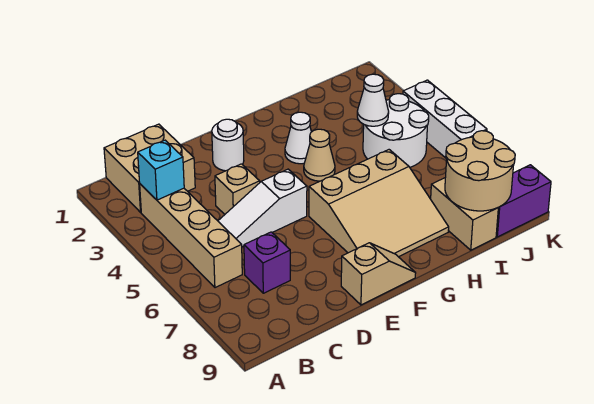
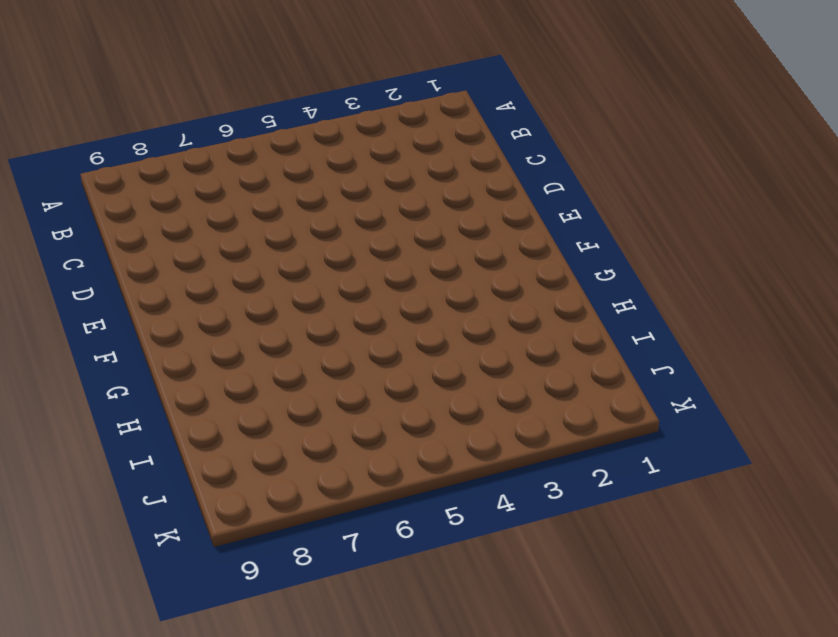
none -> tan 2x2 brick [104,124,195,212]
none -> tan 1x4 brick [140,184,242,288]
none -> white 1x3 slope [218,169,307,247]

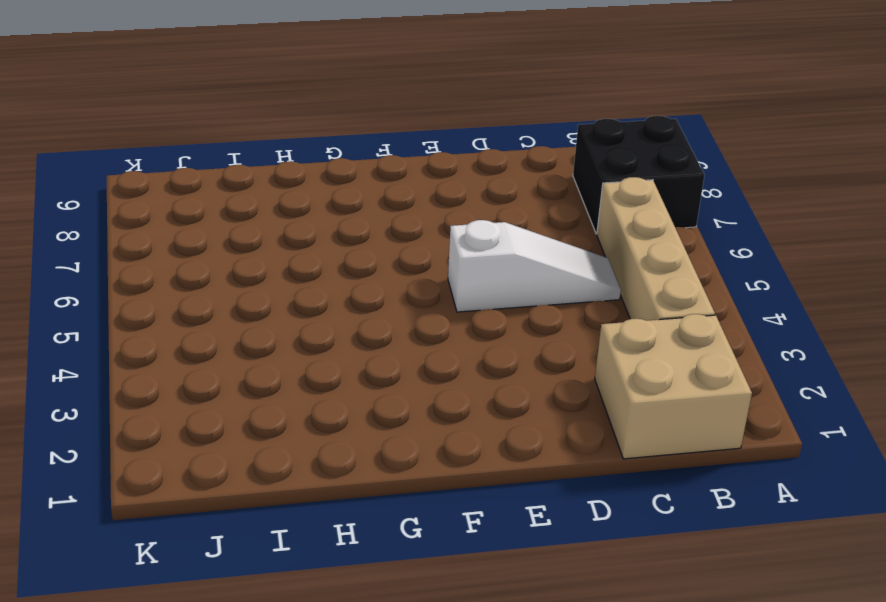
black 2x2 brick [573,116,705,234] -> none
none -> purple 1x1 brick [244,232,290,293]
none -> tan 1x1 brick [215,164,260,214]
none -> white 1x1 round brick [212,119,244,171]

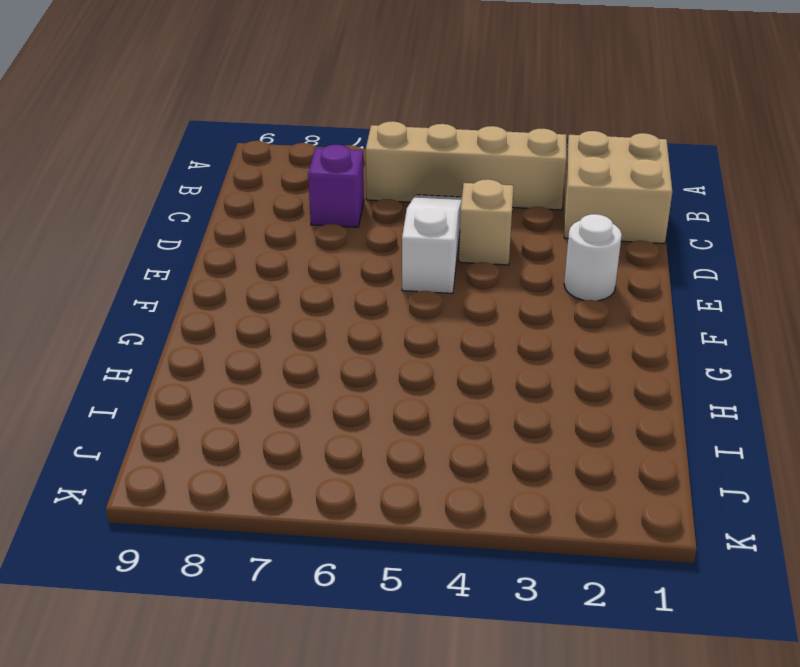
none -> tan 1x2 slope [341,243,416,305]
none -> tan 3x3 slope [309,150,449,257]
none -> white 1x1 cone [285,112,311,164]

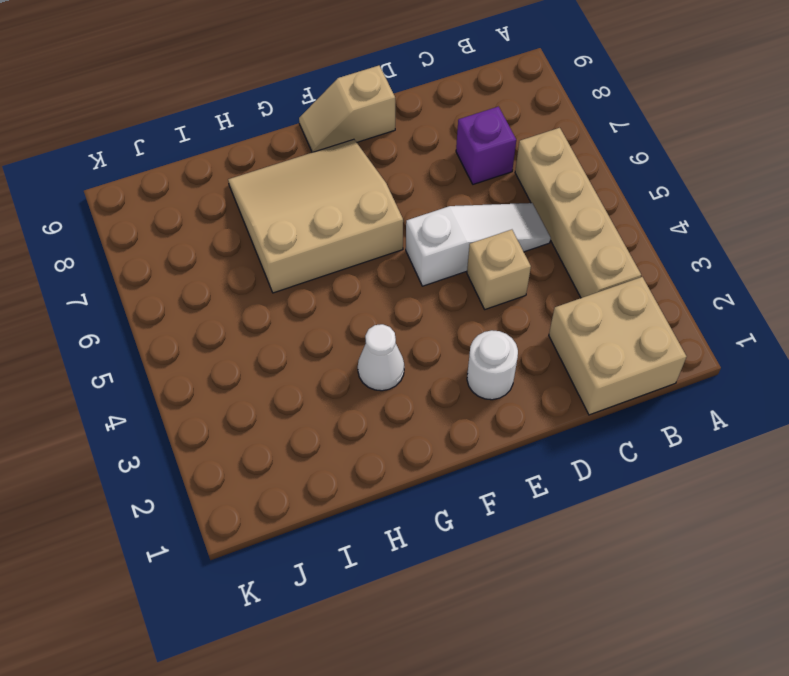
none -> tan 1x1 cone [304,129,335,181]
none -> white 2x2 round brick [363,94,429,167]
none -> tan 1x2 brick [431,178,498,250]

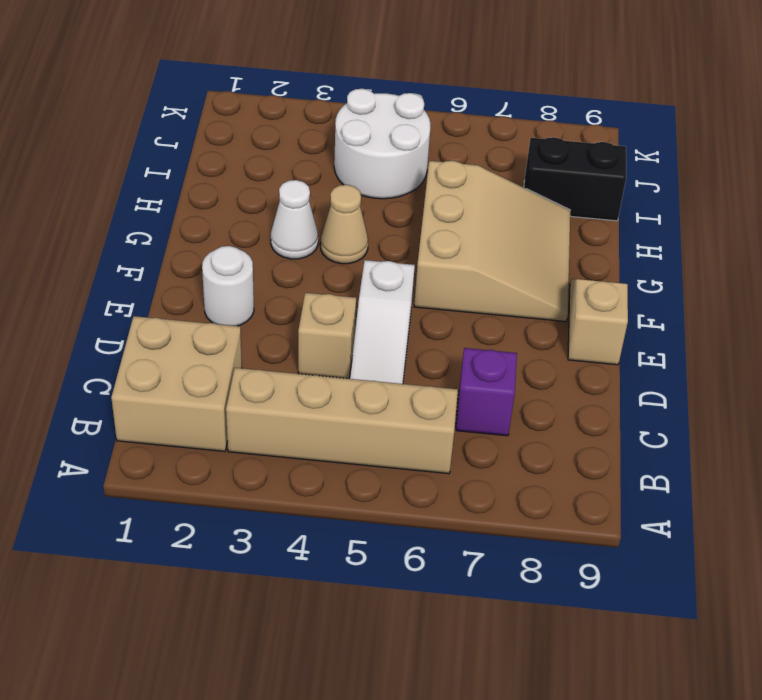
black 1x2 brick [524,137,626,221] -> tan 1x2 brick [431,178,498,250]
none -> purple 1x2 brick [496,165,551,237]
none -> white 1x3 brick [403,80,487,159]
none -> cyan 1x1 brick [138,140,184,200]

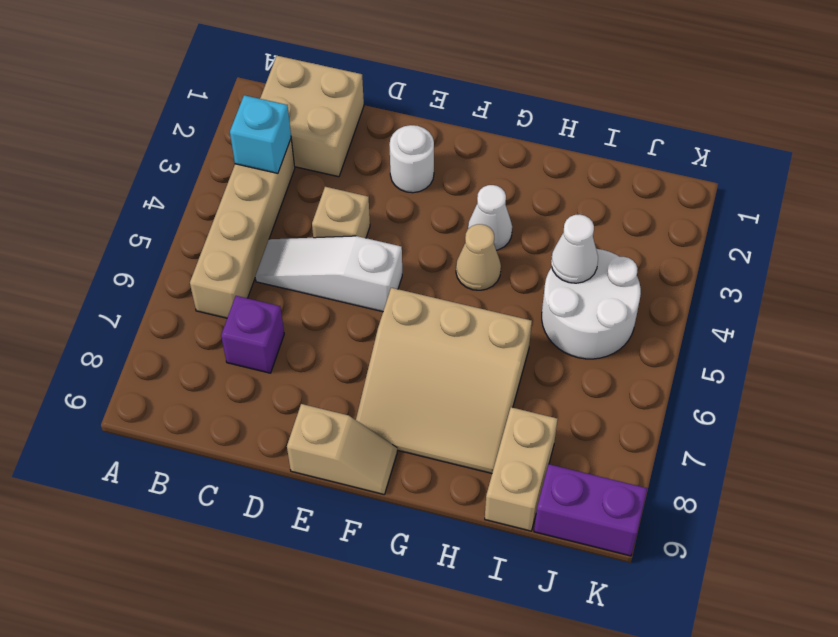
none -> white 1x3 brick [403,80,487,159]
none -> tan 2x2 round brick [445,131,515,211]

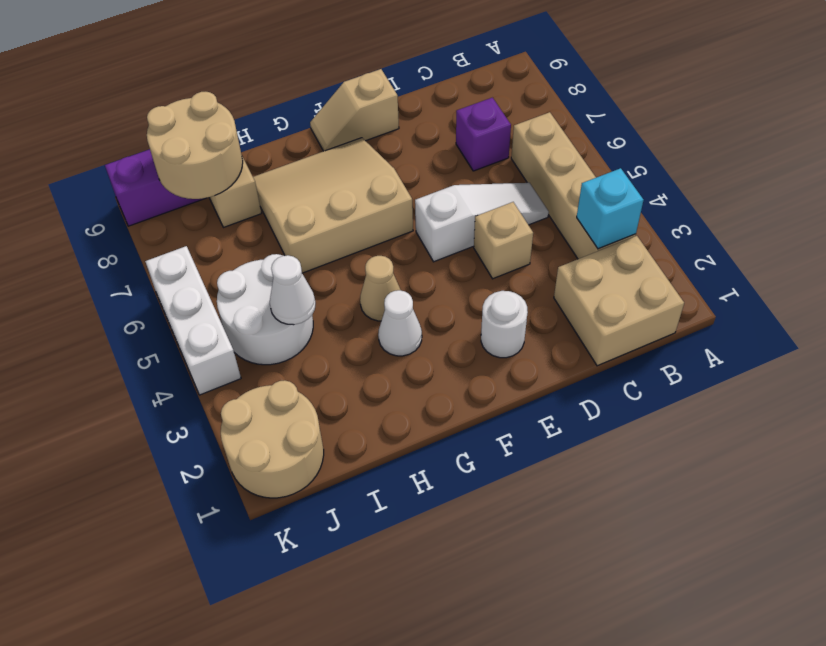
tan 2x2 round brick [221,380,324,498] -> none

